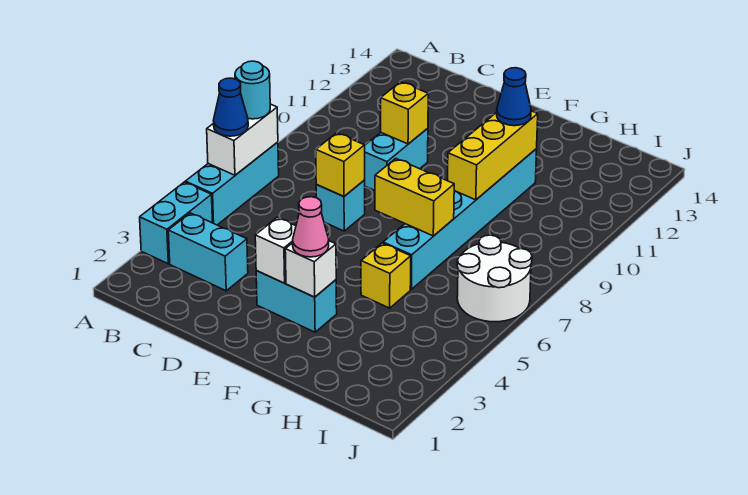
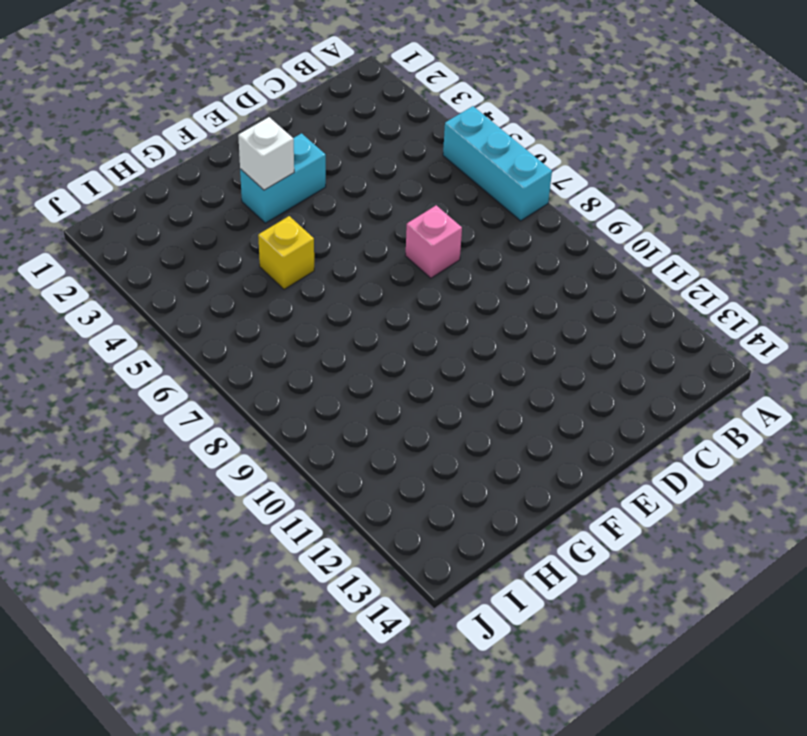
pink 1x1 brick [405,205,462,278] -> cyan 1x1 brick [316,180,365,231]
none -> cyan 1x2 brick [140,182,212,264]
none -> cyan 1x2 brick [168,213,248,291]
none -> cyan 1x2 brick [365,128,428,190]

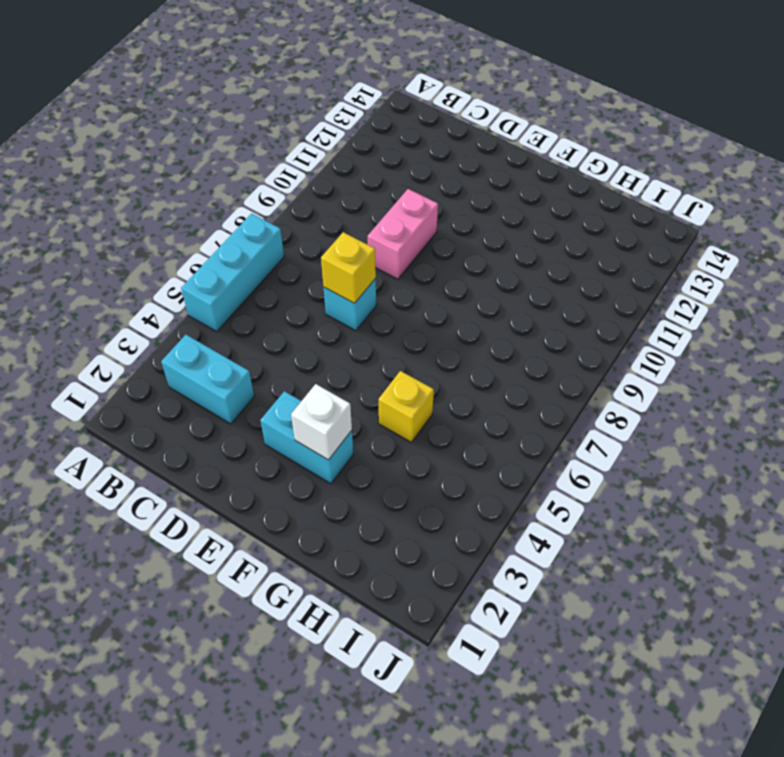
pink 1x2 brick [368,189,438,279] -> cyan 1x2 brick [365,128,428,190]
none -> cyan 1x2 brick [140,182,212,264]
none -> cyan 1x6 brick [383,149,537,289]
none -> white 2x2 round brick [457,235,532,322]

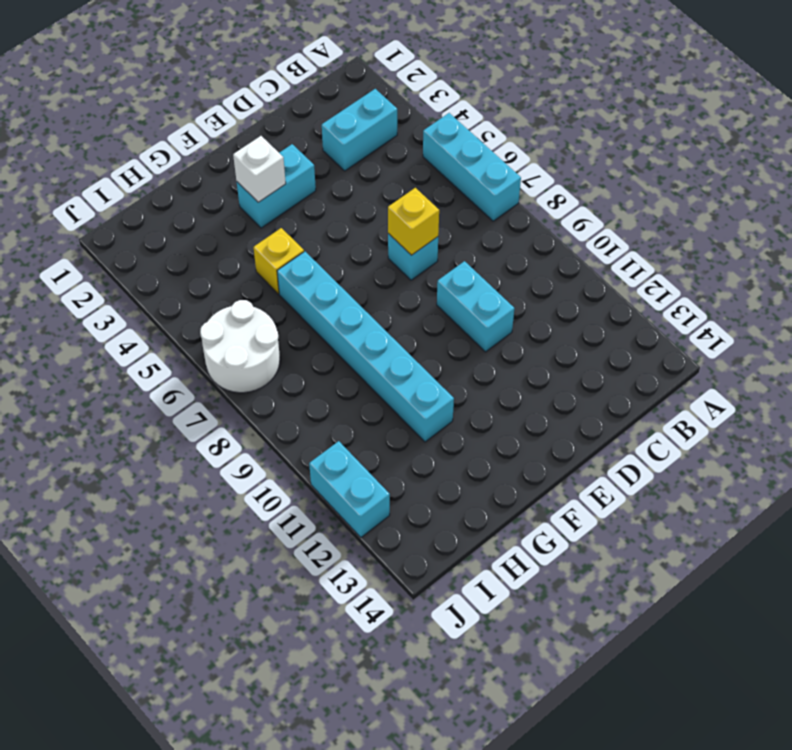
cyan 1x2 brick [309,441,390,537] -> cyan 1x2 brick moved to [140,182,212,264]
none -> white 1x2 brick [207,104,278,175]
none -> yellow 1x1 brick [381,82,428,144]
none -> white 1x1 brick [255,217,296,283]

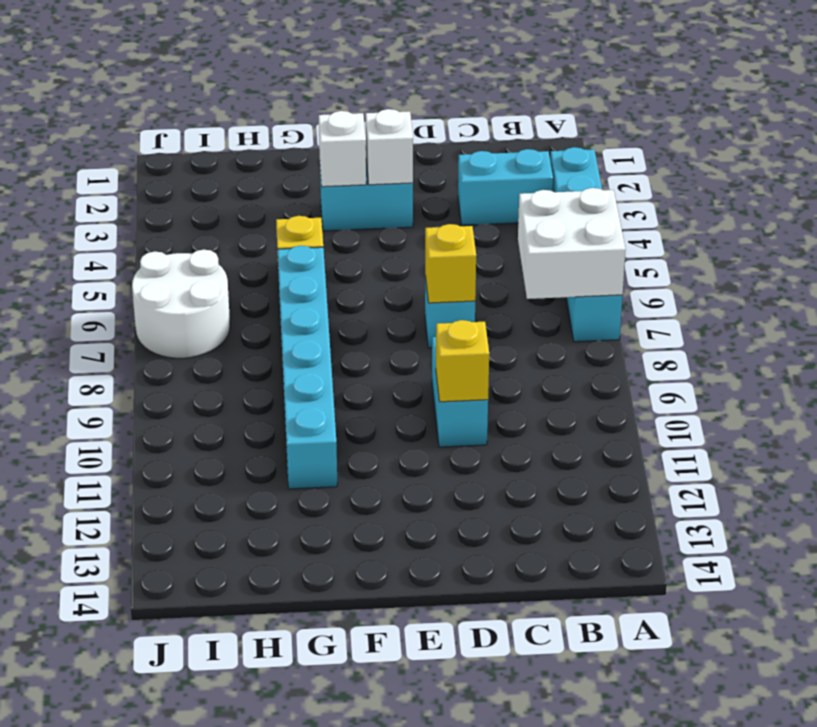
white 2x2 brick [518,188,626,299] -> white 1x2 brick [207,104,278,175]
none -> yellow 1x2 brick [375,159,454,236]
none -> yellow 1x3 brick [448,111,538,200]
none -> blue 1x1 cone [213,78,248,136]

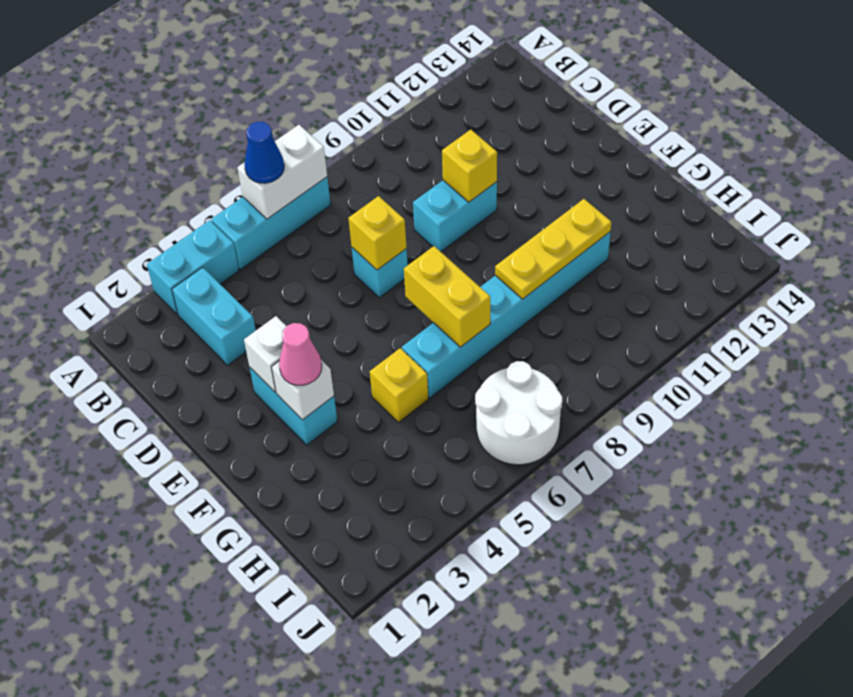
yellow 1x3 plate [495,199,611,299] -> yellow 1x3 brick [448,111,538,200]
none -> cyan 1x1 round brick [235,61,270,119]
none -> blue 1x1 cone [497,68,531,126]

